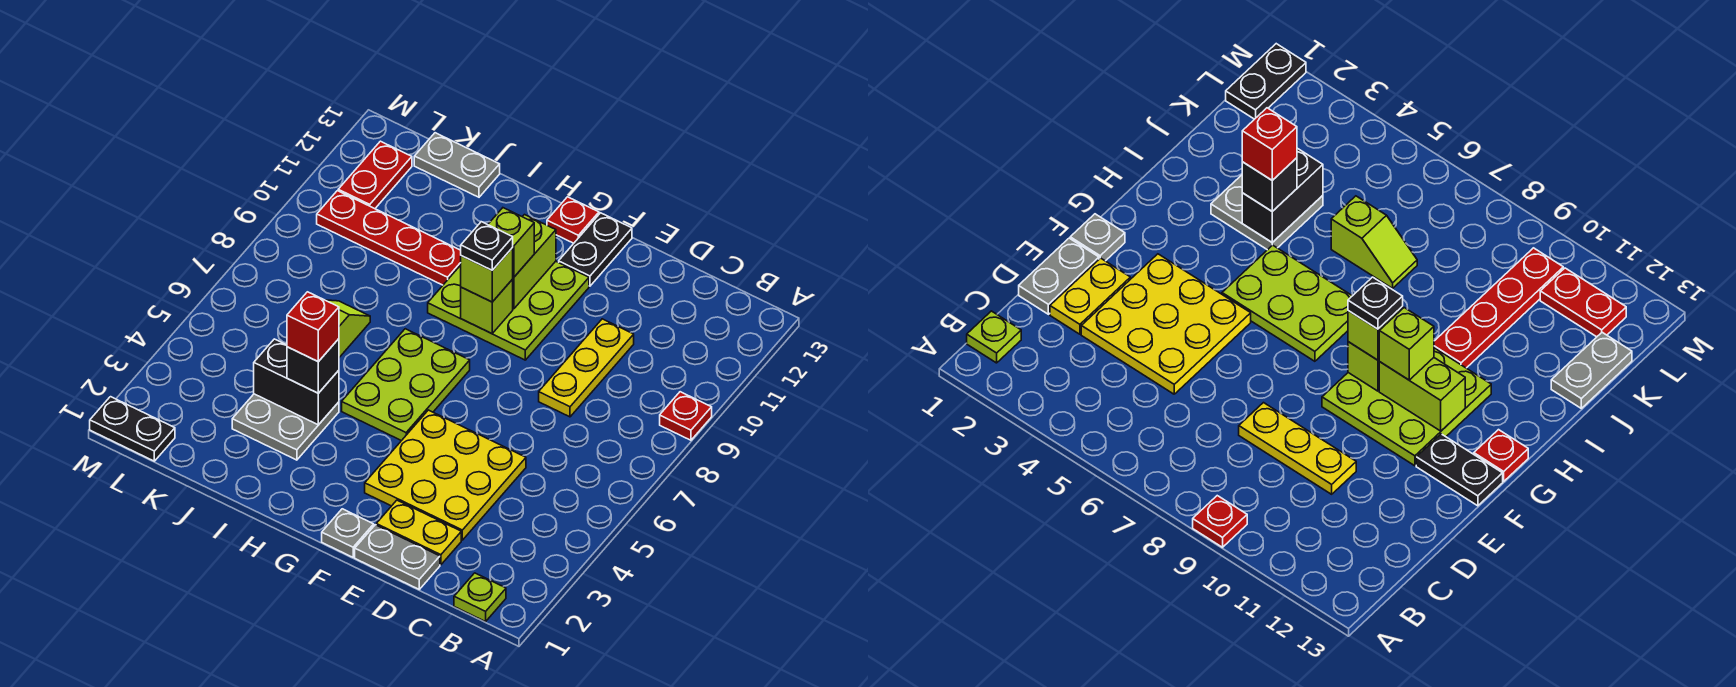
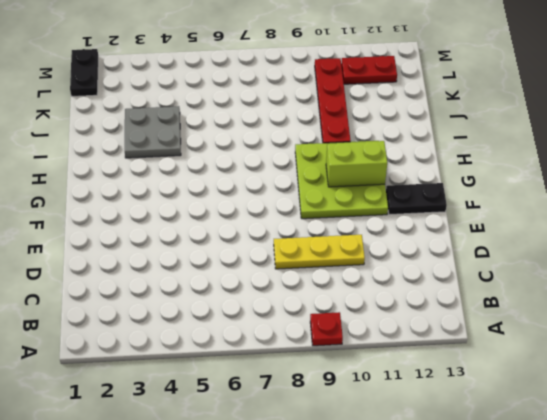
none -> lime 1x1 plate [454,573,506,622]
none -> grey 1x2 plate [355,525,440,589]
none -> yellow 1x2 plate [376,500,461,565]

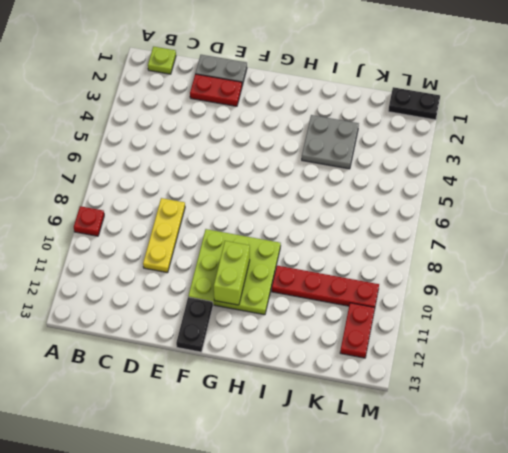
red 1x2 plate [190,74,242,106] -> yellow 1x2 plate [376,500,461,565]
none -> yellow 3x3 plate [365,410,526,540]
none -> grey 1x1 plate [322,509,374,557]
none -> lime 2x3 plate [342,329,470,441]

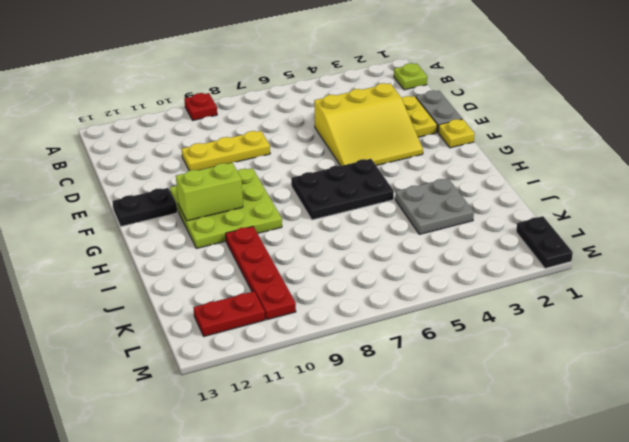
yellow 3x3 slope [314,83,423,166] -> yellow 3x3 plate [365,410,526,540]
yellow 1x1 plate [438,119,475,148] -> grey 1x1 plate [322,509,374,557]
black 2x3 plate [291,159,394,220] -> lime 2x3 plate [342,329,470,441]
none -> red 1x1 plate [547,197,599,243]
none -> lime 1x2 slope [326,300,370,357]
none -> grey 1x2 plate [414,133,500,197]

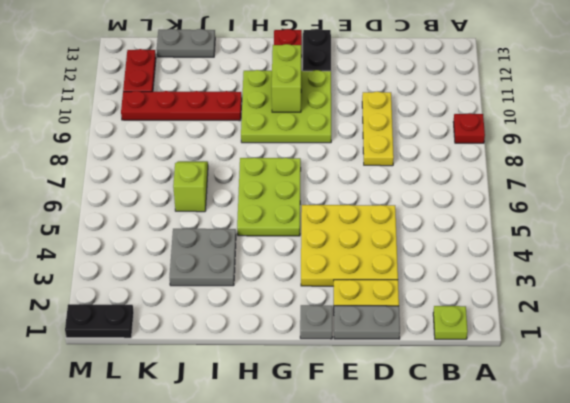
none -> lime 1x1 brick [461,279,513,334]
none -> black 1x2 brick [254,339,339,425]
none -> lime 1x1 brick [461,248,513,302]

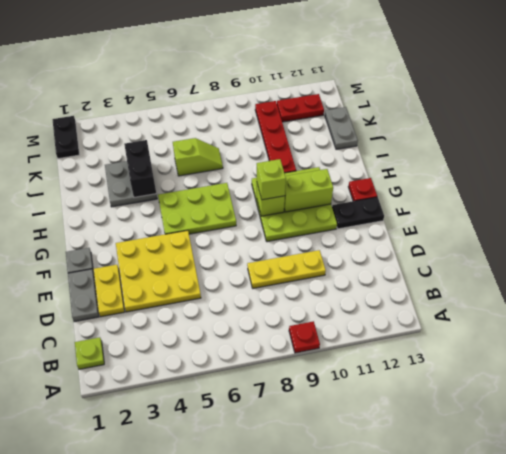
none -> lime 1x1 brick [488,208,534,277]
none -> black 1x1 brick [287,339,339,393]
none -> black 1x1 plate [461,222,513,270]

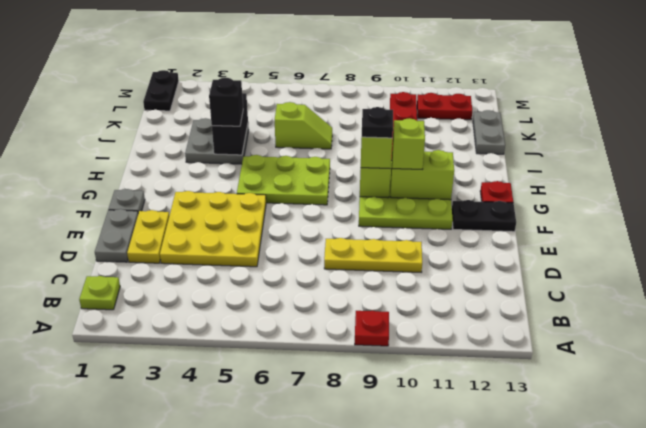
none -> red 1x1 brick [287,292,339,362]

